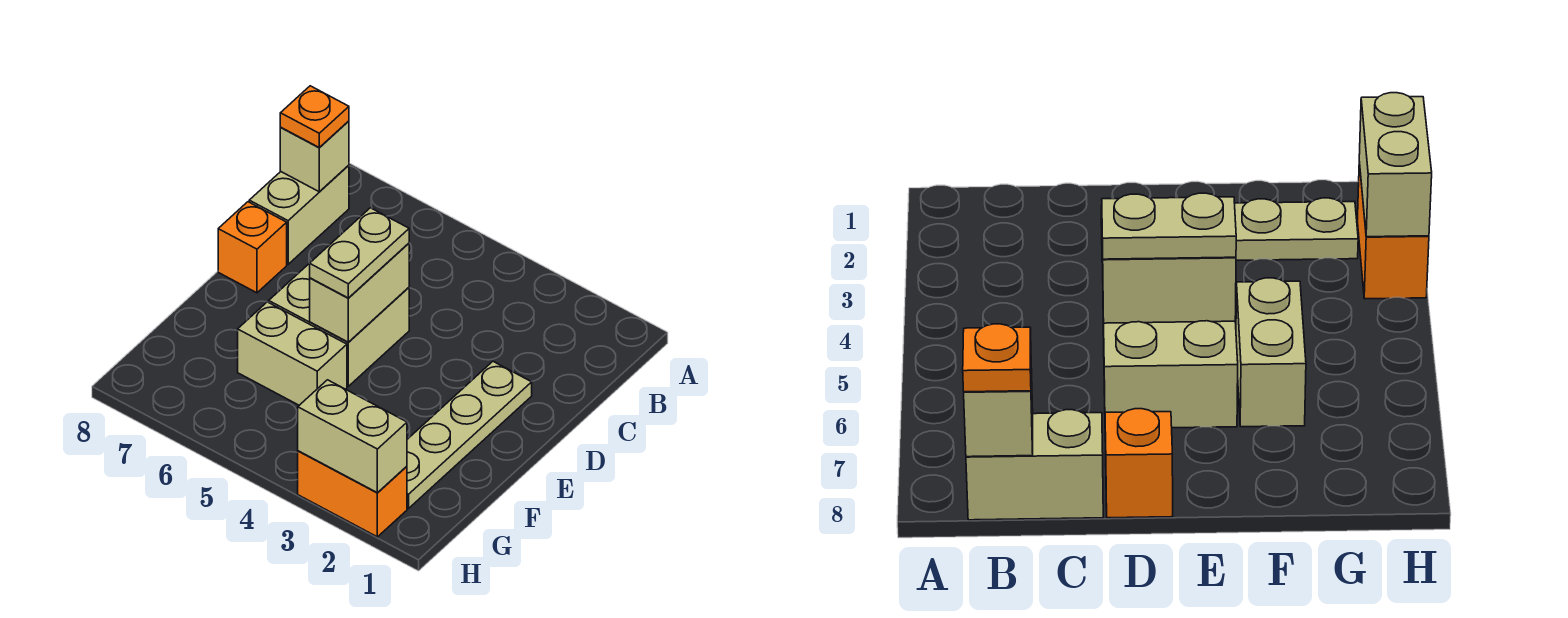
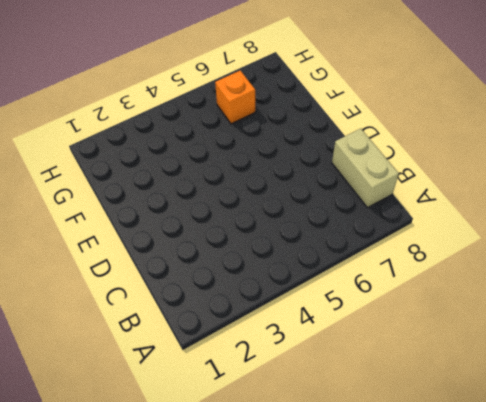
orange 1x1 brick [215,70,255,124] -> orange 1x1 brick moved to [218,202,287,293]
none -> tan 1x4 plate [407,362,532,508]
none -> tan 2x2 brick [269,263,409,386]

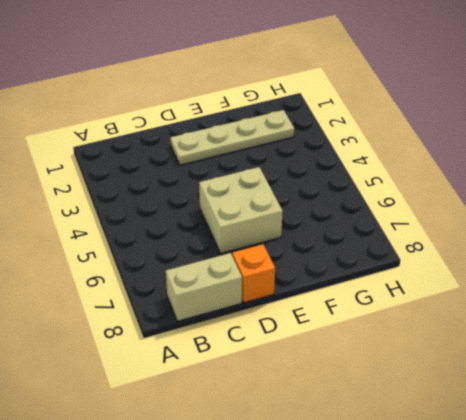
none -> tan 1x2 brick [238,302,347,405]
none -> orange 1x2 brick [298,451,407,537]

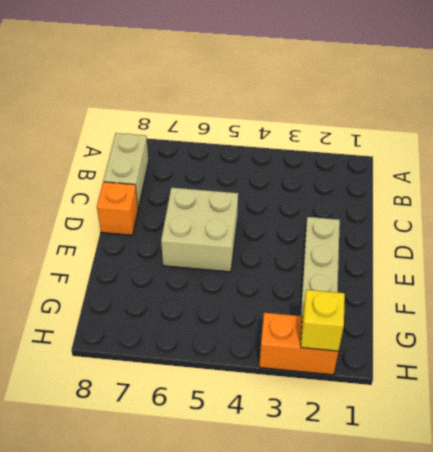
yellow 1x1 brick [301,290,345,351] -> tan 1x2 brick [298,380,407,493]
none -> tan 1x2 brick [238,302,347,405]
none -> tan 1x1 brick [280,121,349,192]

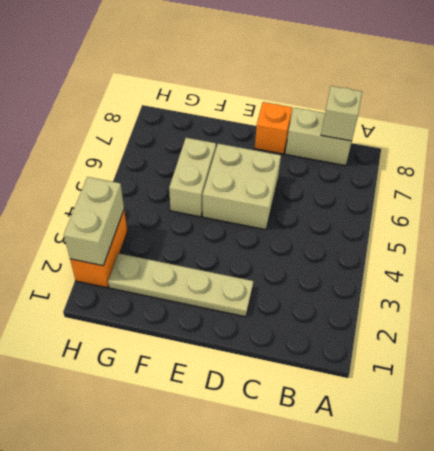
none -> tan 1x2 brick [310,243,409,342]
none -> orange 1x1 plate [280,86,349,148]

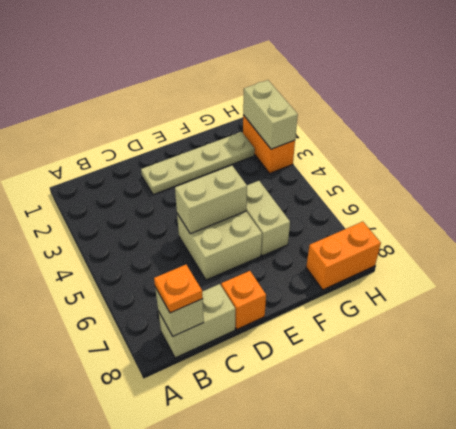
orange 1x2 brick [306,222,381,290] -> none
none -> tan 1x2 plate [310,208,409,298]

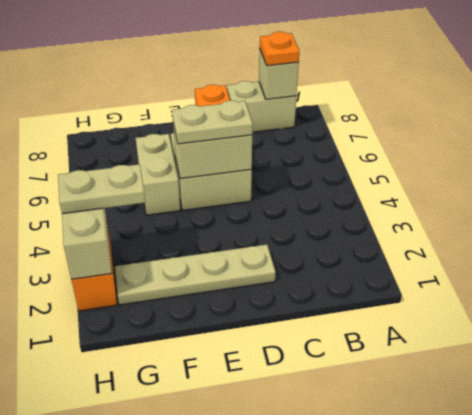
tan 1x2 plate [58,164,145,214] -> none

